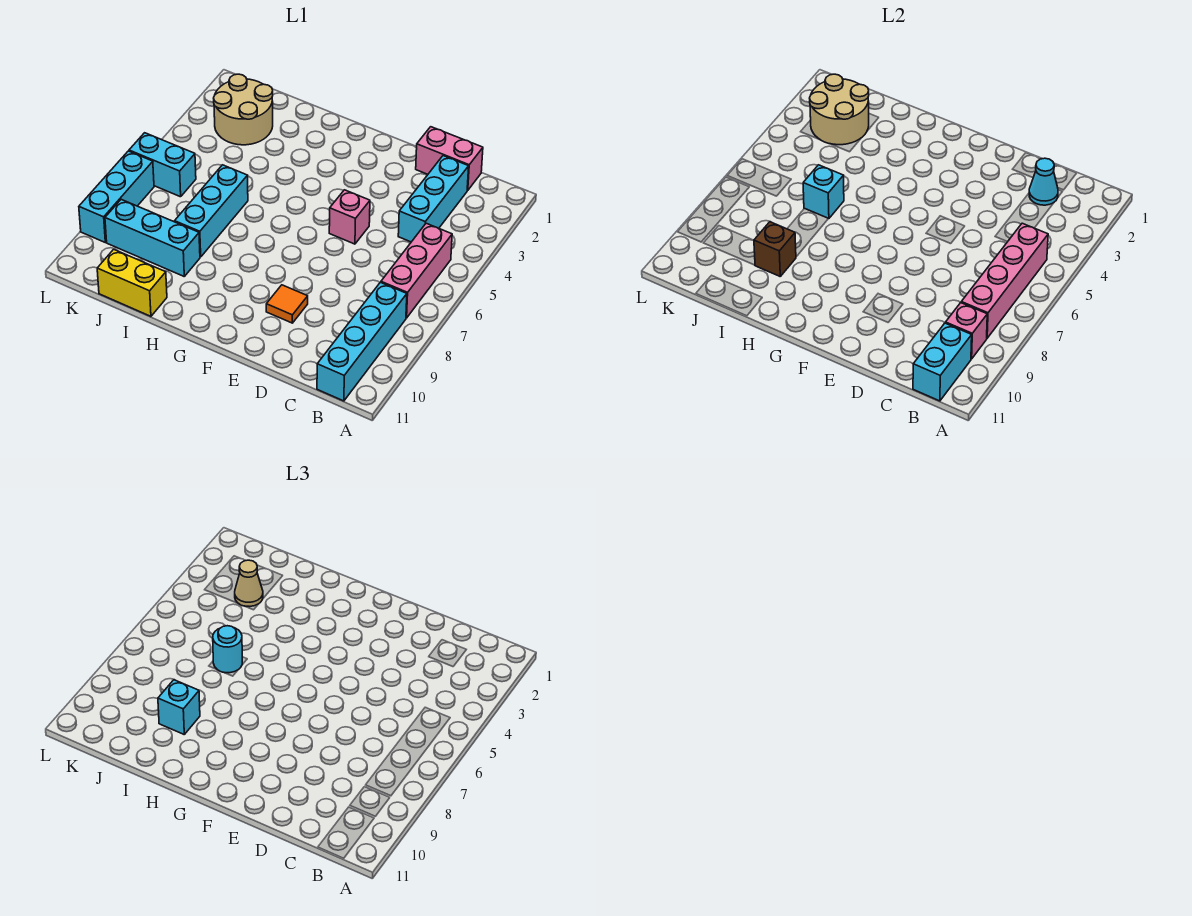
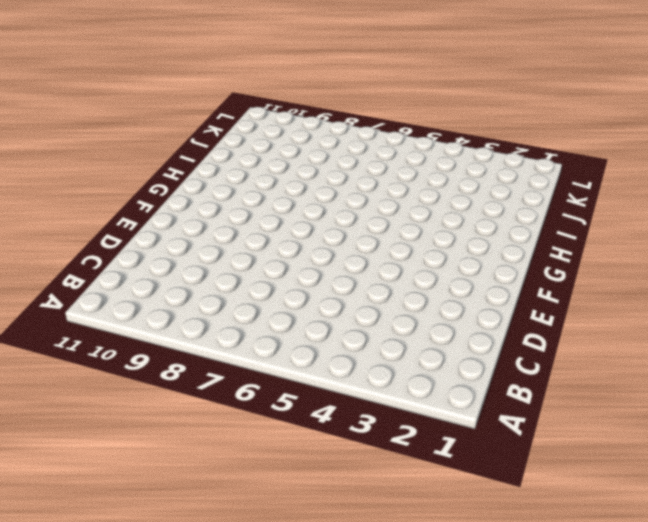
none -> pink 1x3 brick [381,223,452,318]
none -> cyan 1x4 brick [317,282,407,401]
none -> pink 1x2 brick [416,127,483,190]

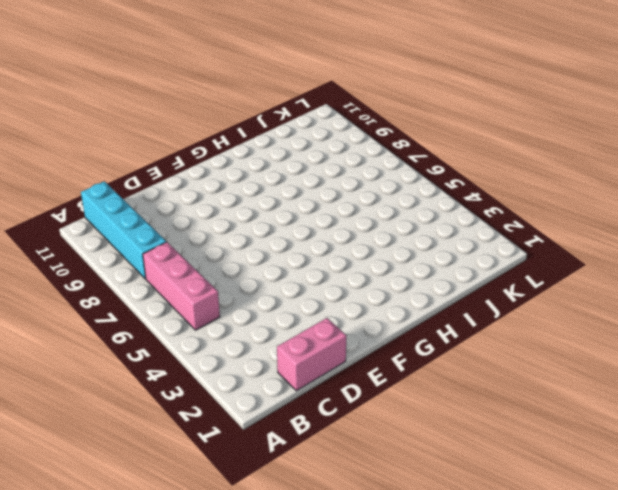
none -> cyan 1x3 brick [398,156,469,242]
none -> pink 1x1 brick [329,190,370,244]
none -> orange 1x1 tile [266,285,308,323]

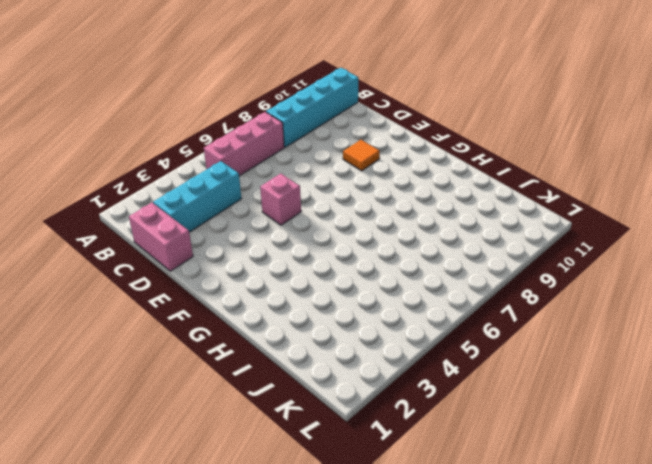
none -> cyan 1x3 brick [175,165,248,257]
none -> cyan 1x3 brick [105,199,200,276]
none -> yellow 1x2 brick [97,249,167,316]

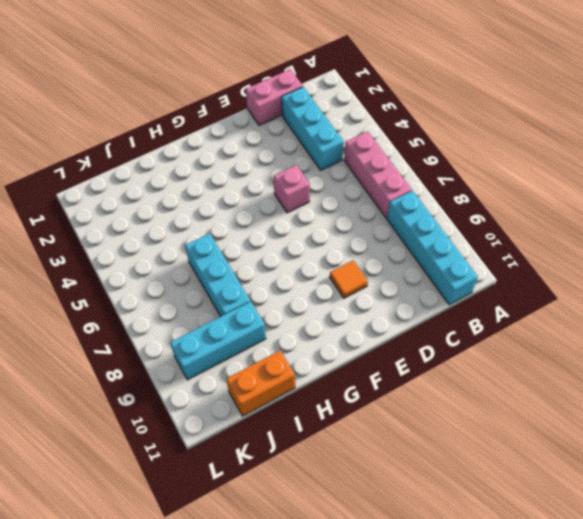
orange 1x2 brick [226,351,295,416] -> yellow 1x2 brick [97,249,167,316]
none -> tan 2x2 round brick [214,74,273,145]
none -> cyan 1x2 brick [129,133,196,197]
none -> cyan 1x3 brick [79,151,154,242]

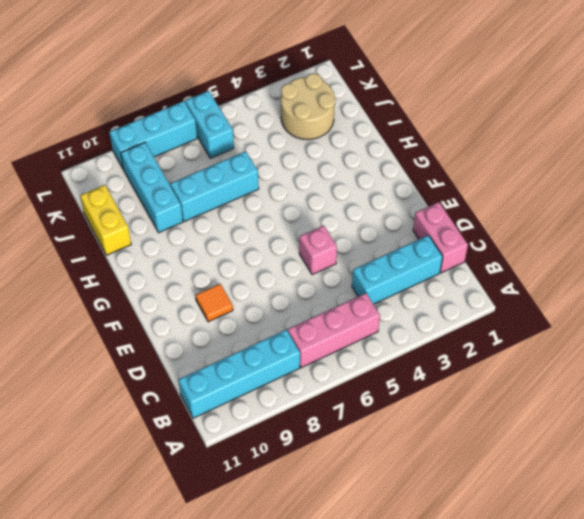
none -> pink 1x4 brick [961,223,1048,338]
none -> pink 1x1 brick [946,303,987,359]
none -> cyan 1x2 brick [913,323,972,401]

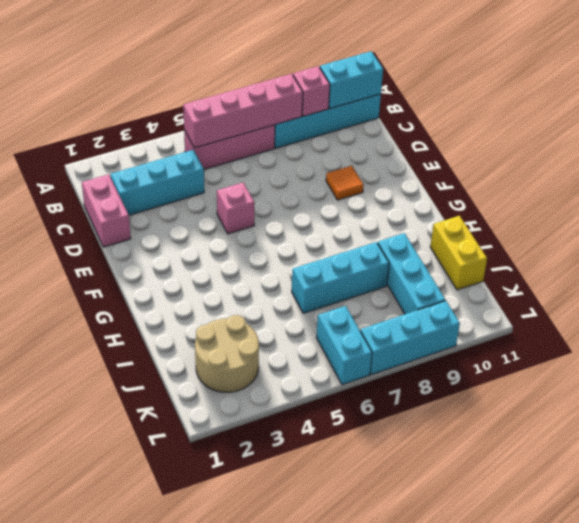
none -> cyan 1x1 cone [1029,158,1058,205]
none -> cyan 1x1 brick [803,165,844,219]
none -> brown 1x1 brick [754,222,796,276]

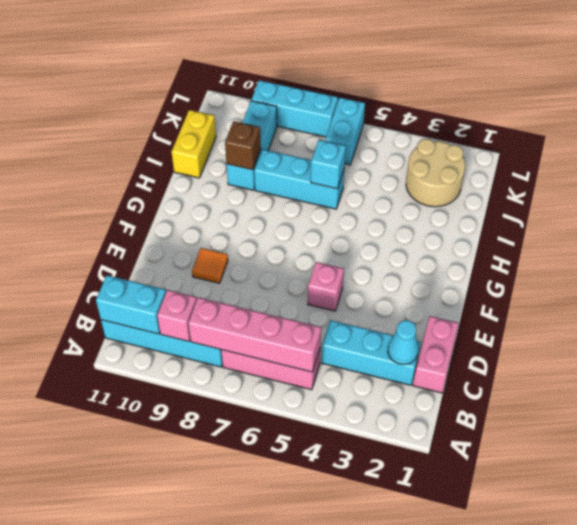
none -> tan 2x2 round brick [810,74,869,145]
none -> cyan 1x1 round brick [213,626,242,673]
none -> cyan 1x1 brick [158,680,200,734]

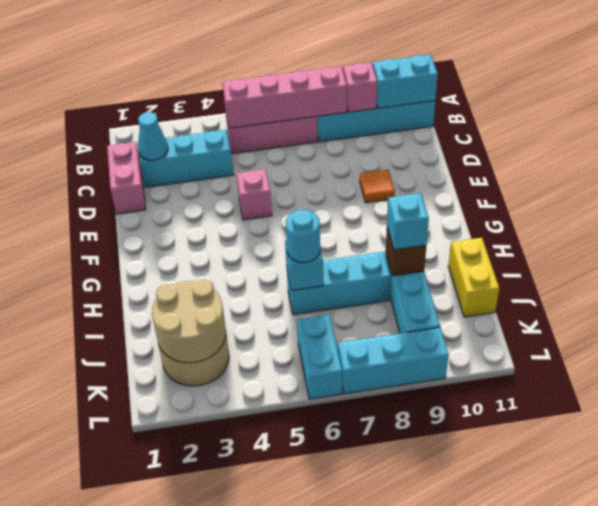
none -> tan 1x1 cone [235,560,263,606]

